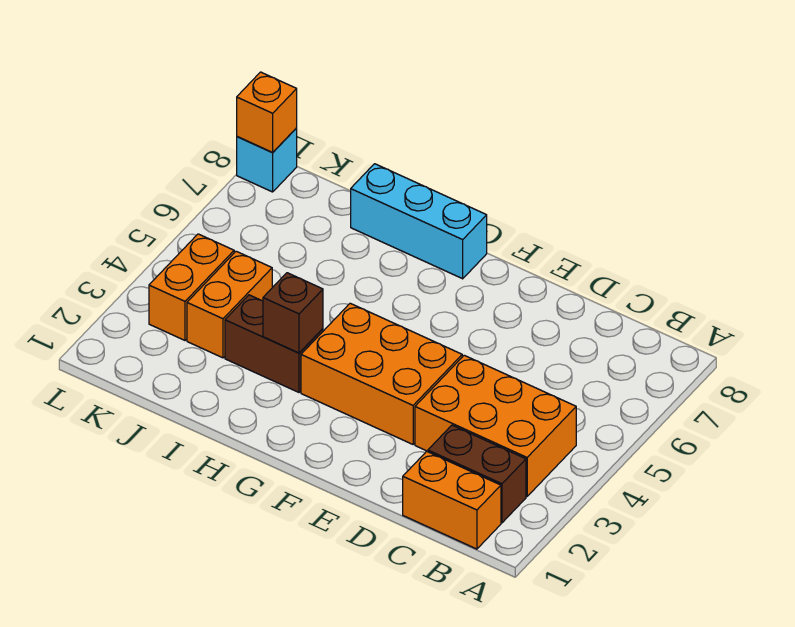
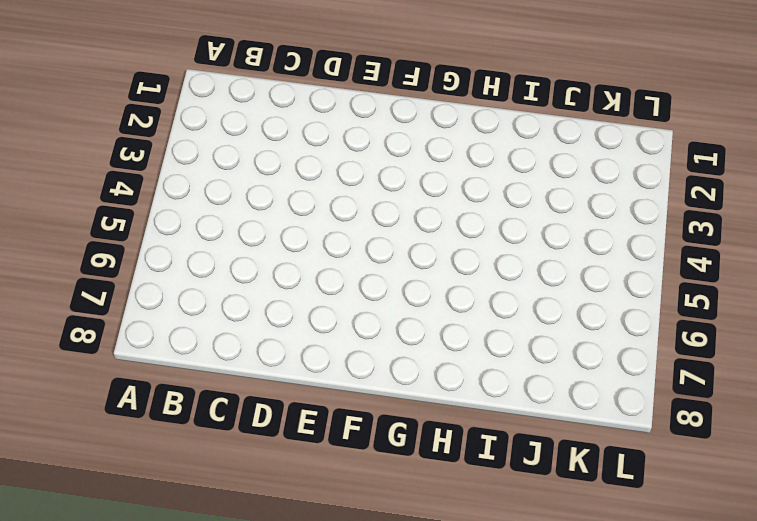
none -> orange 1x2 brick [403,451,501,549]
none -> brown 1x2 brick [428,425,526,523]

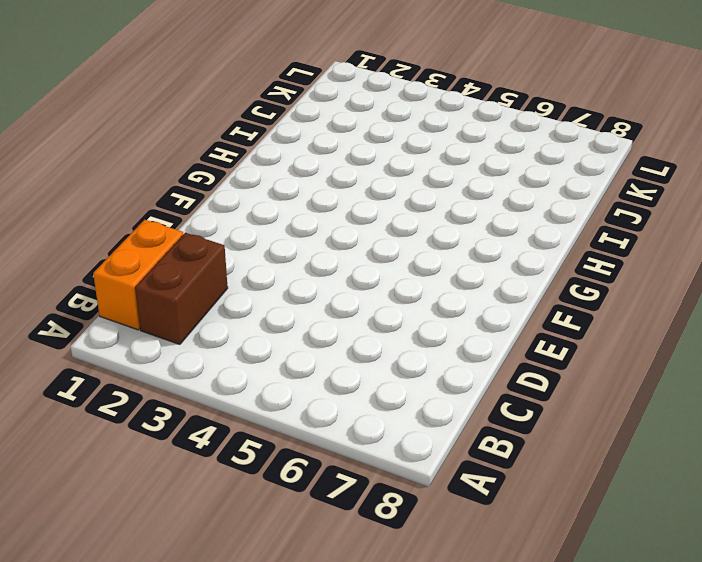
none -> orange 2x3 brick [415,355,576,496]
none -> orange 2x3 brick [301,303,462,444]

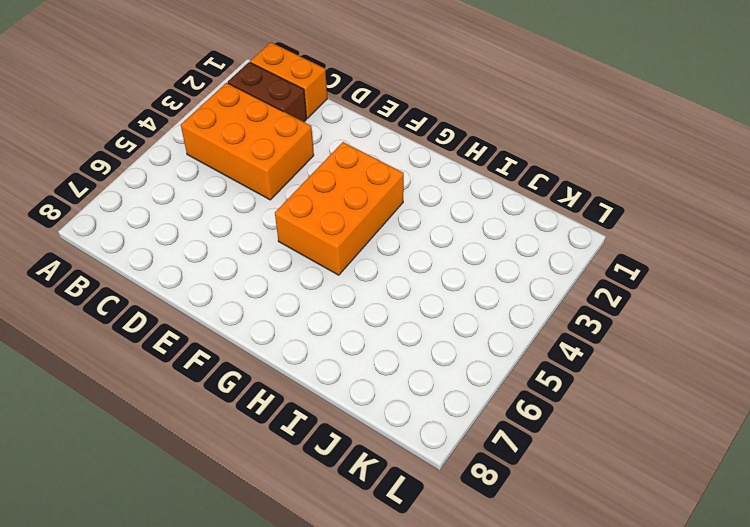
orange 2x3 brick [275,142,404,275] -> orange 2x3 brick turned to [301,303,462,444]
none -> cyan 1x3 brick [351,164,487,279]
none -> brown 1x2 brick [225,295,323,392]

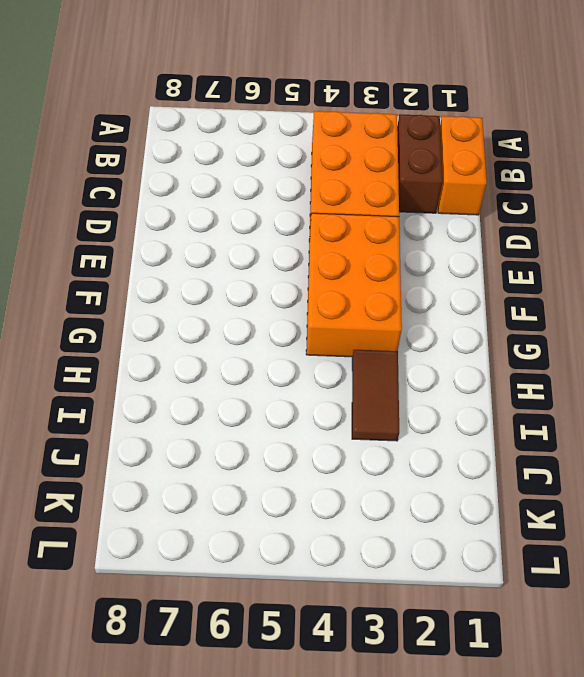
brown 1x2 tile [352,350,399,441] -> brown 1x2 brick [225,295,323,392]
none -> cyan 1x3 brick [351,164,487,279]
none -> orange 1x2 brick [187,251,272,358]

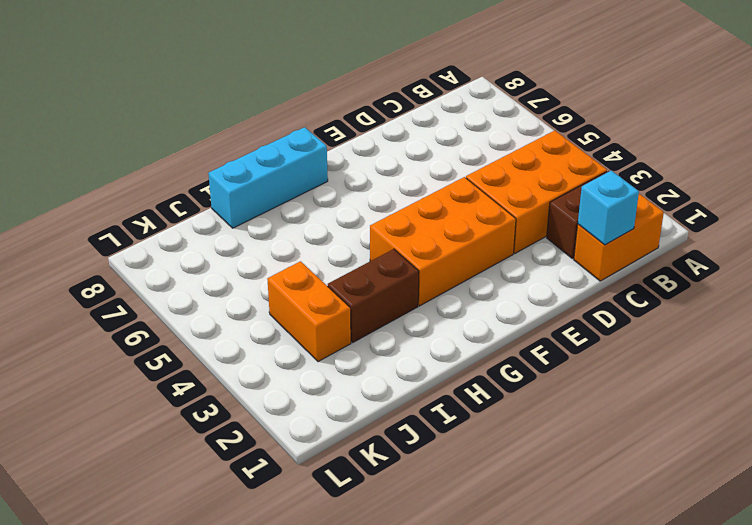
cyan 1x1 brick [578,171,639,245] -> cyan 1x1 brick moved to [237,128,297,192]
none -> orange 1x2 brick [149,234,234,340]
none -> brown 1x1 brick [263,273,323,353]

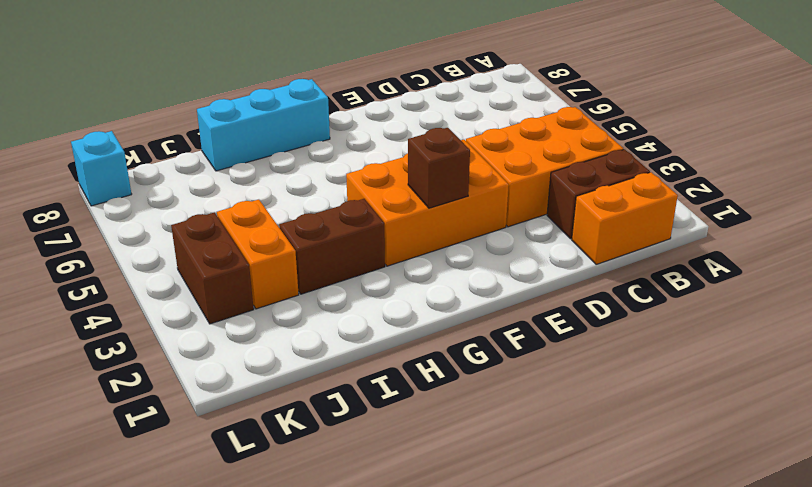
brown 1x1 brick [408,128,470,208] -> brown 1x1 brick moved to [263,273,323,353]
brown 1x2 brick [171,212,254,324] -> orange 1x2 brick [149,234,234,340]
none -> orange 1x1 brick [237,72,297,153]

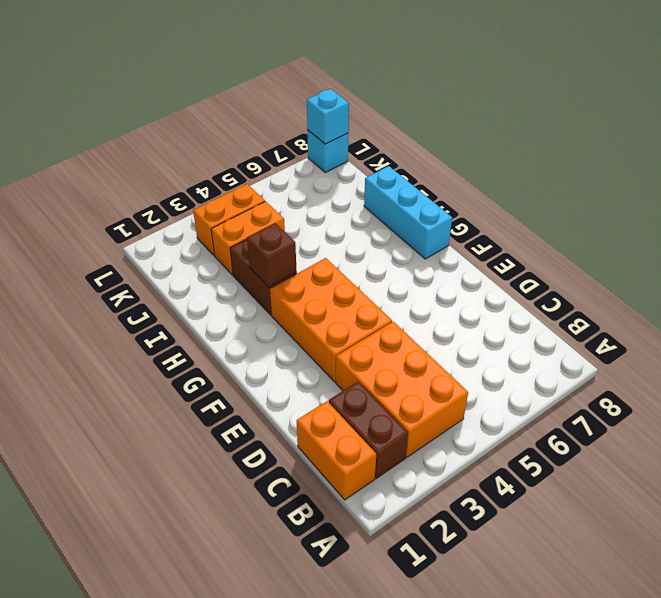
cyan 1x1 brick [307,89,349,144] -> orange 1x1 brick [237,72,297,153]

